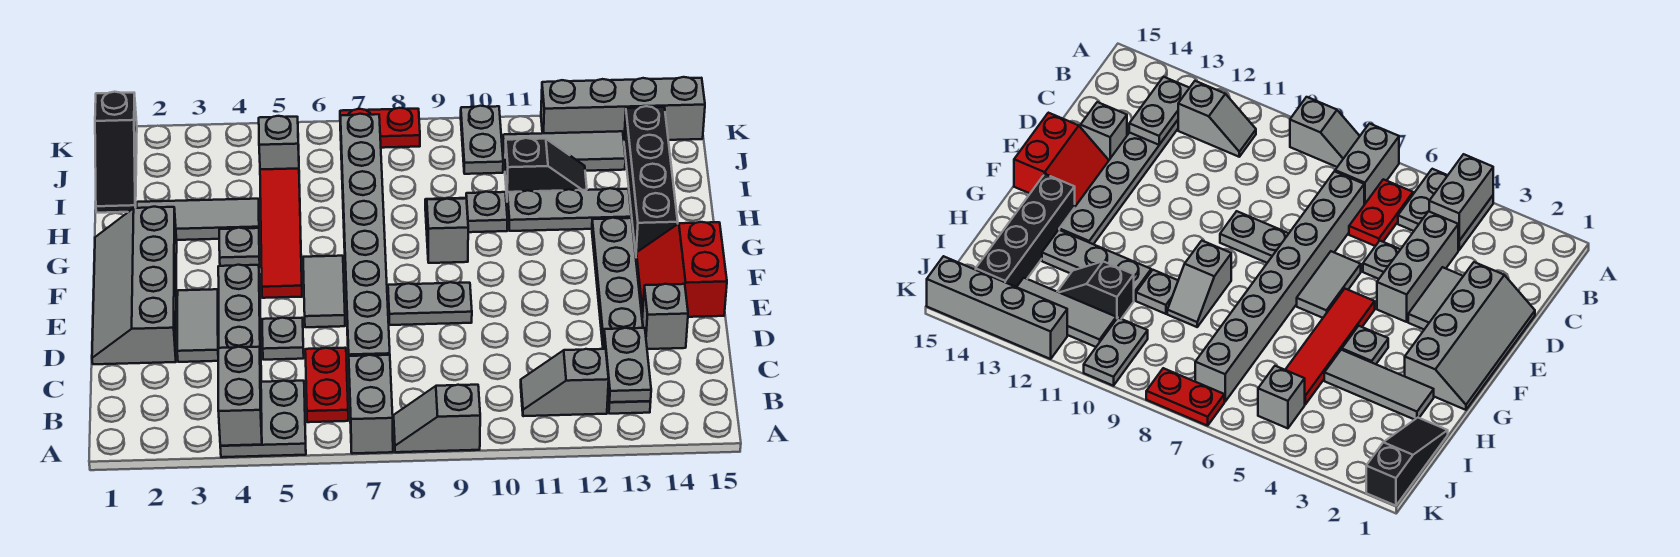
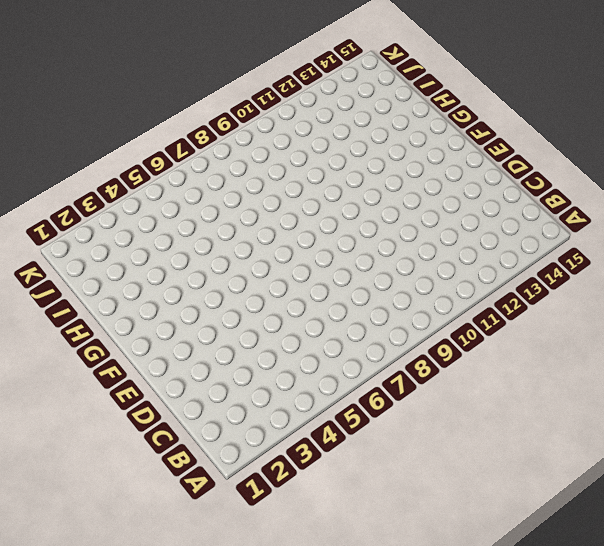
none -> grey 2x2 plate [220,381,306,457]
none -> grey 1x2 brick [349,355,393,454]
none -> grey 1x2 slope [394,385,480,452]
none -> red 1x2 plate [305,348,348,422]

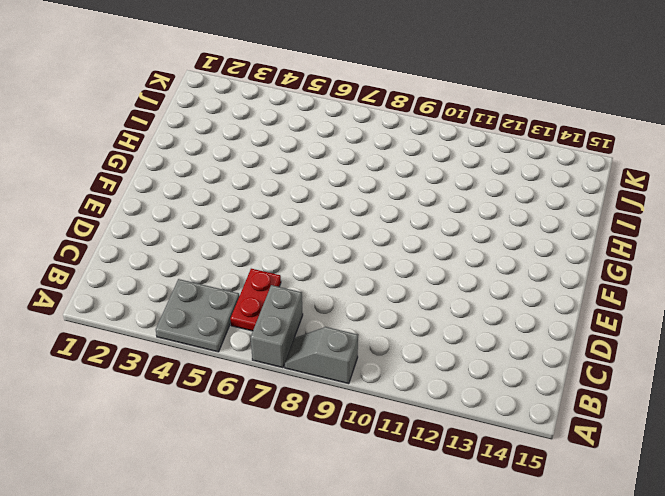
none -> grey 1x2 slope [521,349,609,416]
none -> grey 1x6 plate [592,218,651,414]
none -> grey 1x3 brick [218,265,261,368]
none -> grey 1x8 brick [340,114,390,365]

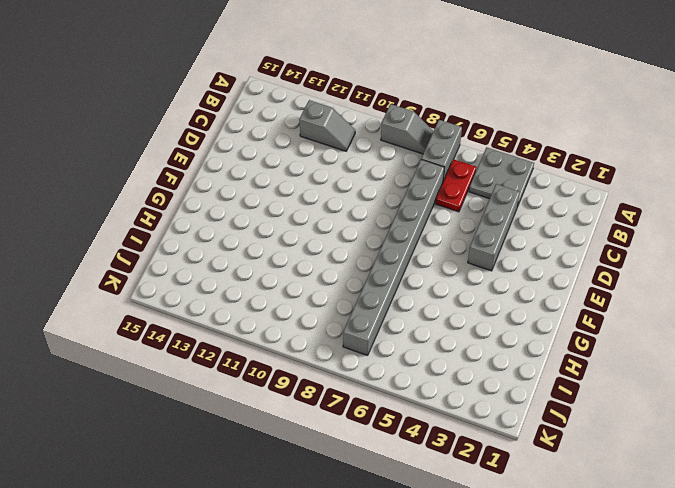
none -> grey 1x6 plate [592,218,651,414]
none -> grey 2x4 slope [92,207,177,364]
none -> grey 1x2 tile [177,289,218,362]
none -> grey 1x1 plate [262,318,304,360]

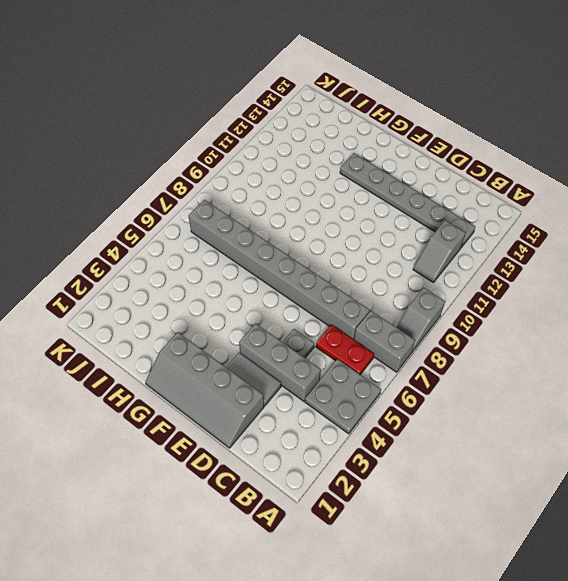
none -> grey 1x1 brick [642,284,688,349]
none -> grey 1x2 tile [303,256,345,327]
none -> grey 1x2 plate [388,282,472,325]
none -> red 2x2 slope [636,222,727,317]

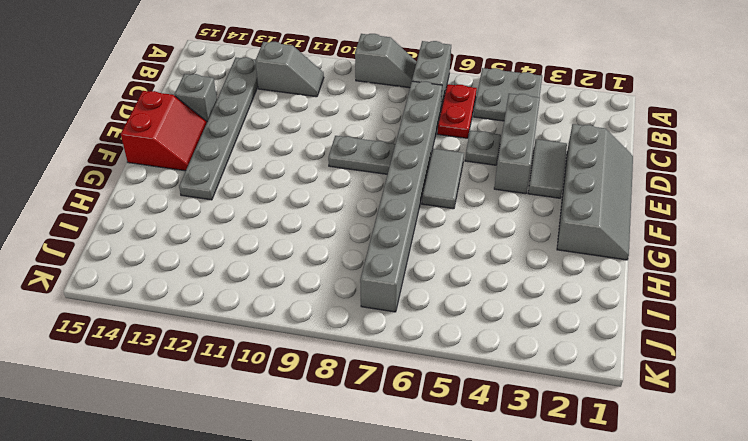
none -> red 1x4 tile [260,169,302,298]
none -> grey 1x1 plate [219,228,260,267]
none -> grey 1x2 slope [425,198,468,263]
none -> black 1x4 brick [624,106,678,253]

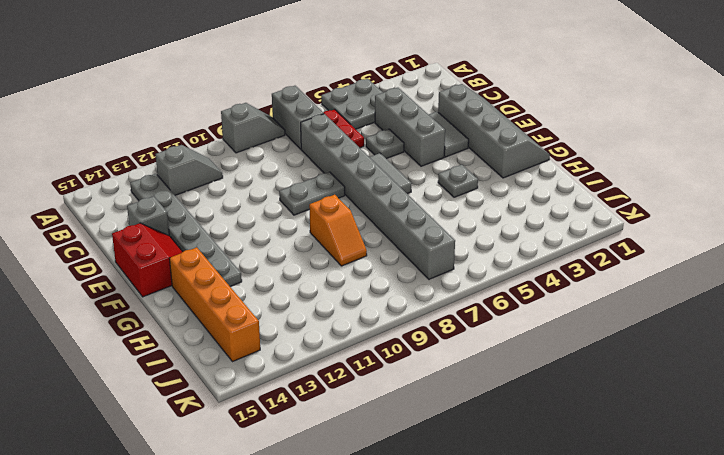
orange 1x2 slope [309,195,367,266] -> grey 1x2 slope [425,198,468,263]
orange 1x4 brick [169,247,260,362] -> black 1x4 brick [624,106,678,253]
none -> red 1x4 tile [260,169,302,298]
none -> grey 1x3 tile [137,199,259,240]
none -> grey 1x1 plate [466,192,508,232]
none -> grey 1x3 plate [507,188,632,231]

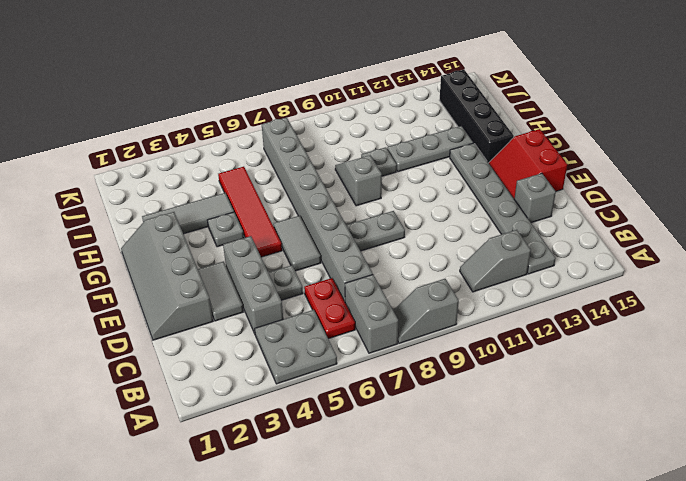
none -> black 1x3 slope [95,92,137,213]
none -> black 1x2 slope [505,138,587,194]
none -> grey 1x1 brick [259,116,299,170]
none -> grey 1x2 plate [461,106,503,174]

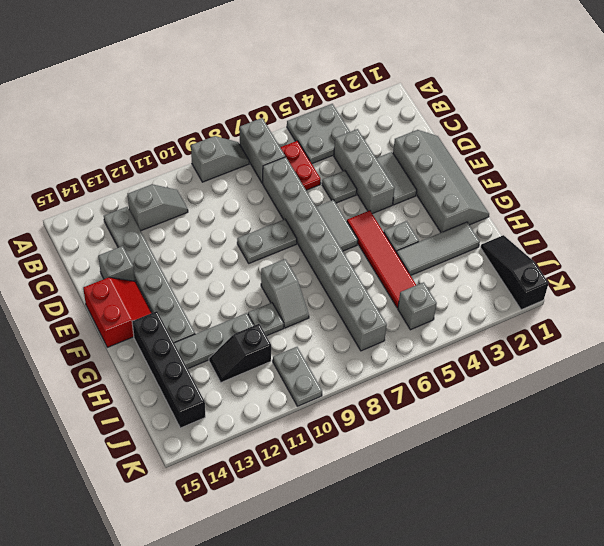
none -> grey 1x3 tile [503,131,626,171]
none -> red 1x2 plate [340,108,420,148]
none -> grey 1x4 brick [541,77,705,140]
none -> grey 1x2 brick [218,347,262,446]

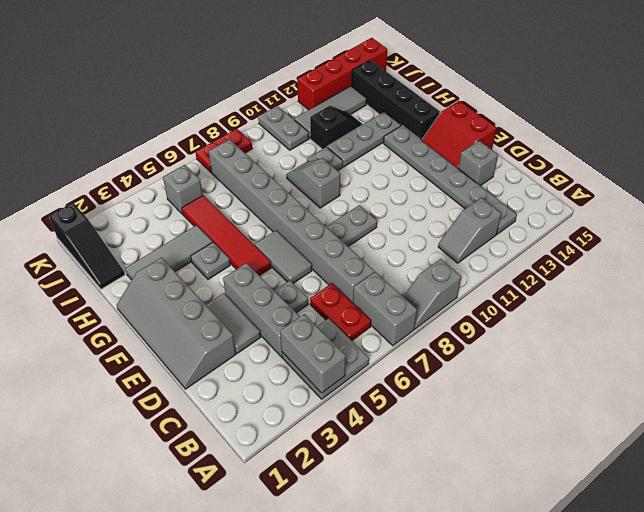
red 1x4 brick [297,38,387,110] -> grey 1x4 brick [541,77,705,140]
none -> grey 1x2 plate [604,328,651,402]

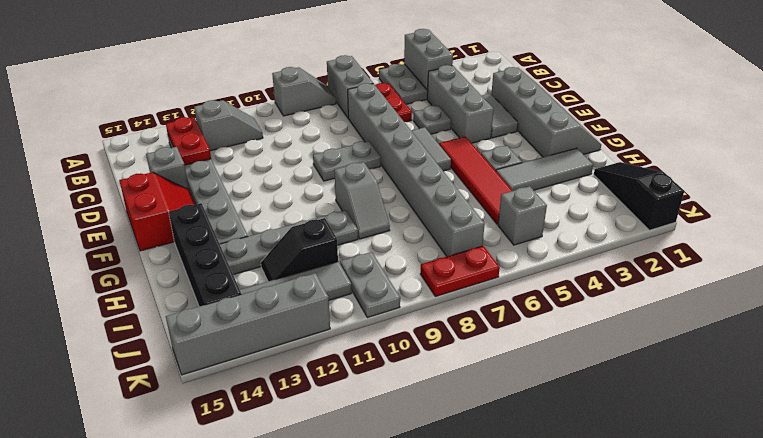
red 1x2 plate [166,117,211,165] -> grey 1x2 plate [604,328,651,402]

